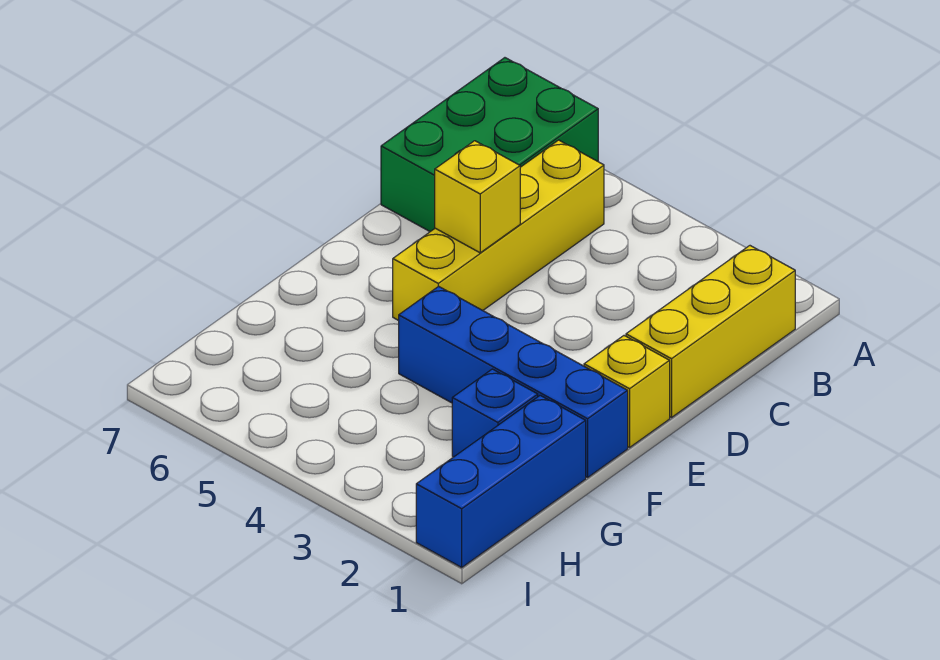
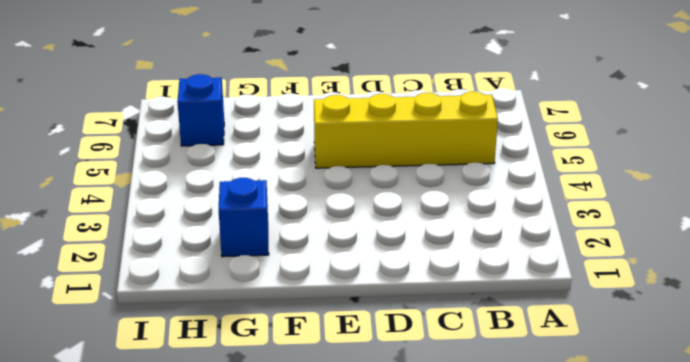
blue 1x1 brick [177,74,224,146] -> none
none -> green 2x3 brick [381,58,598,232]
none -> yellow 1x3 brick [626,246,795,418]

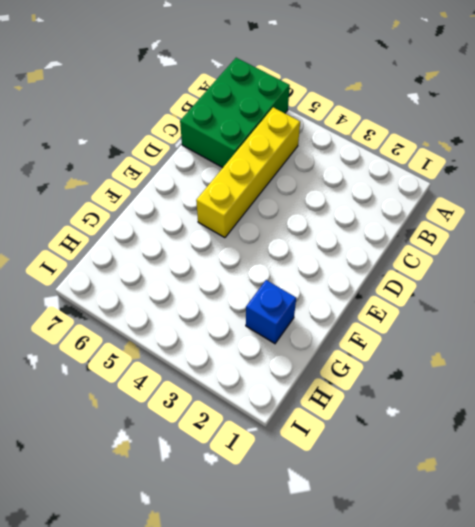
none -> yellow 1x3 brick [626,246,795,418]
none -> yellow 1x1 brick [584,336,670,447]

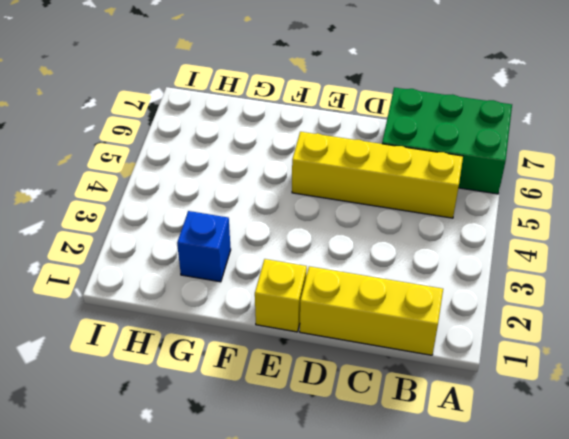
none -> blue 1x4 brick [399,286,628,477]
none -> blue 1x3 brick [416,395,586,567]

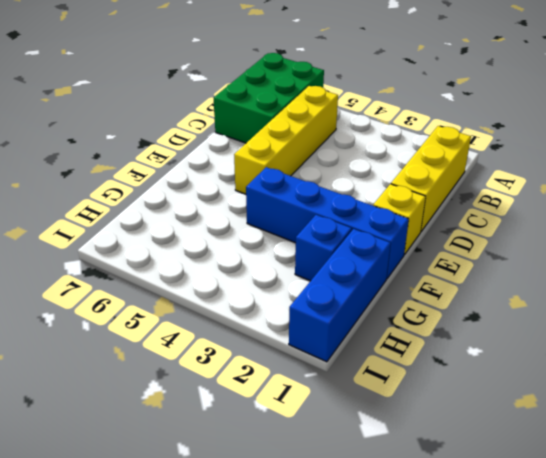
none -> yellow 1x1 brick [435,141,520,253]

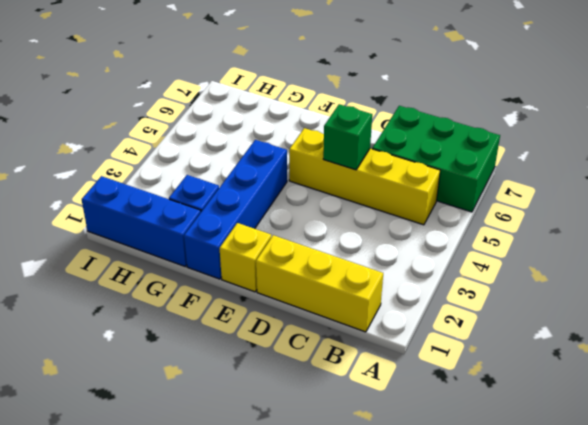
green 1x1 brick [323,104,372,170] -> yellow 1x1 brick [435,141,520,253]

